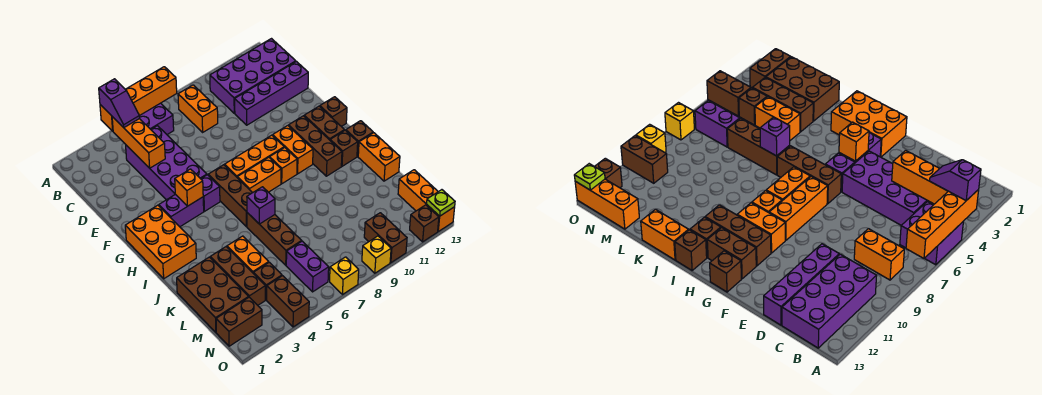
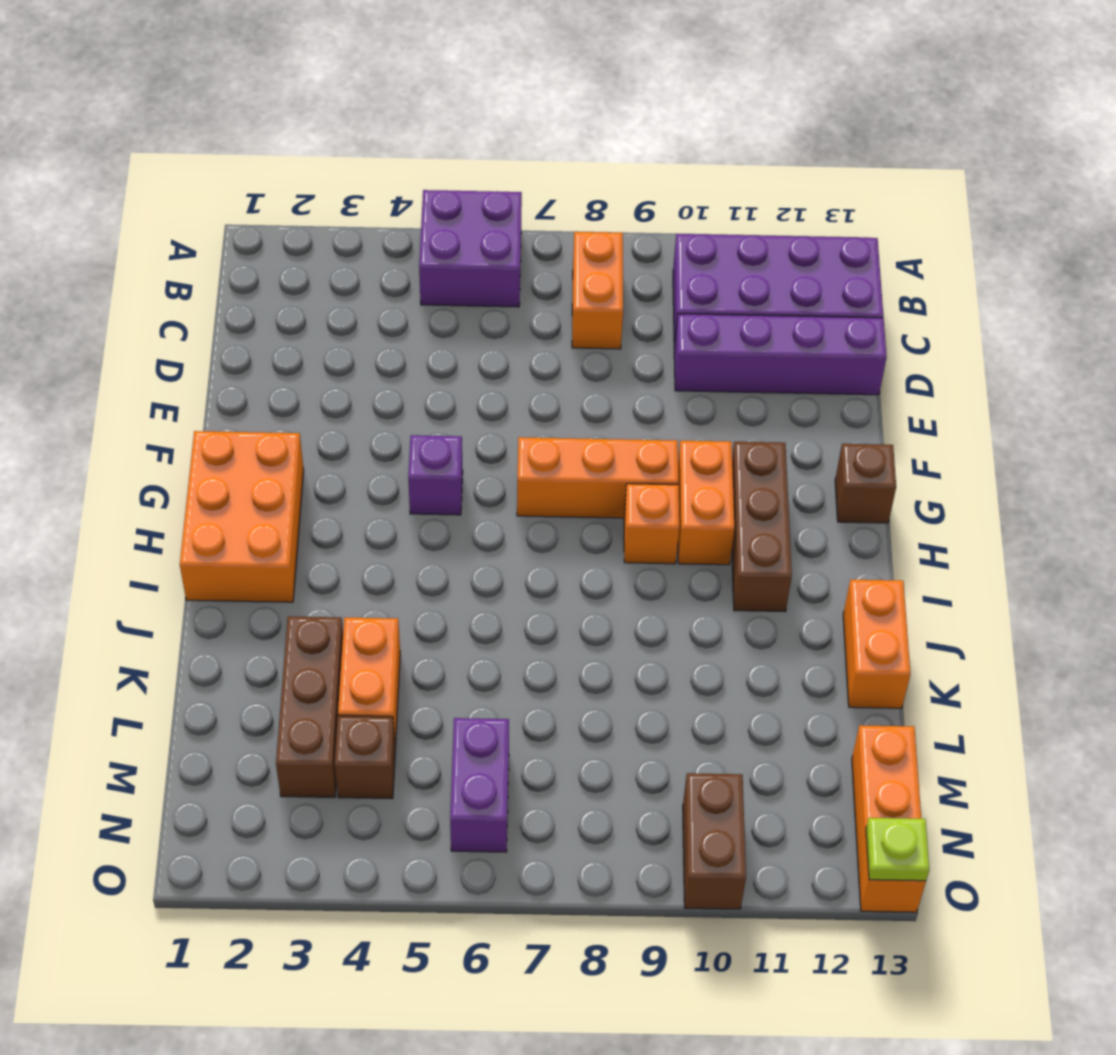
none -> purple 2x4 brick [126,126,207,200]
none -> purple 1x2 brick [159,194,204,227]
none -> brown 1x3 brick [208,165,252,227]
none -> brown 1x2 brick [304,106,344,140]

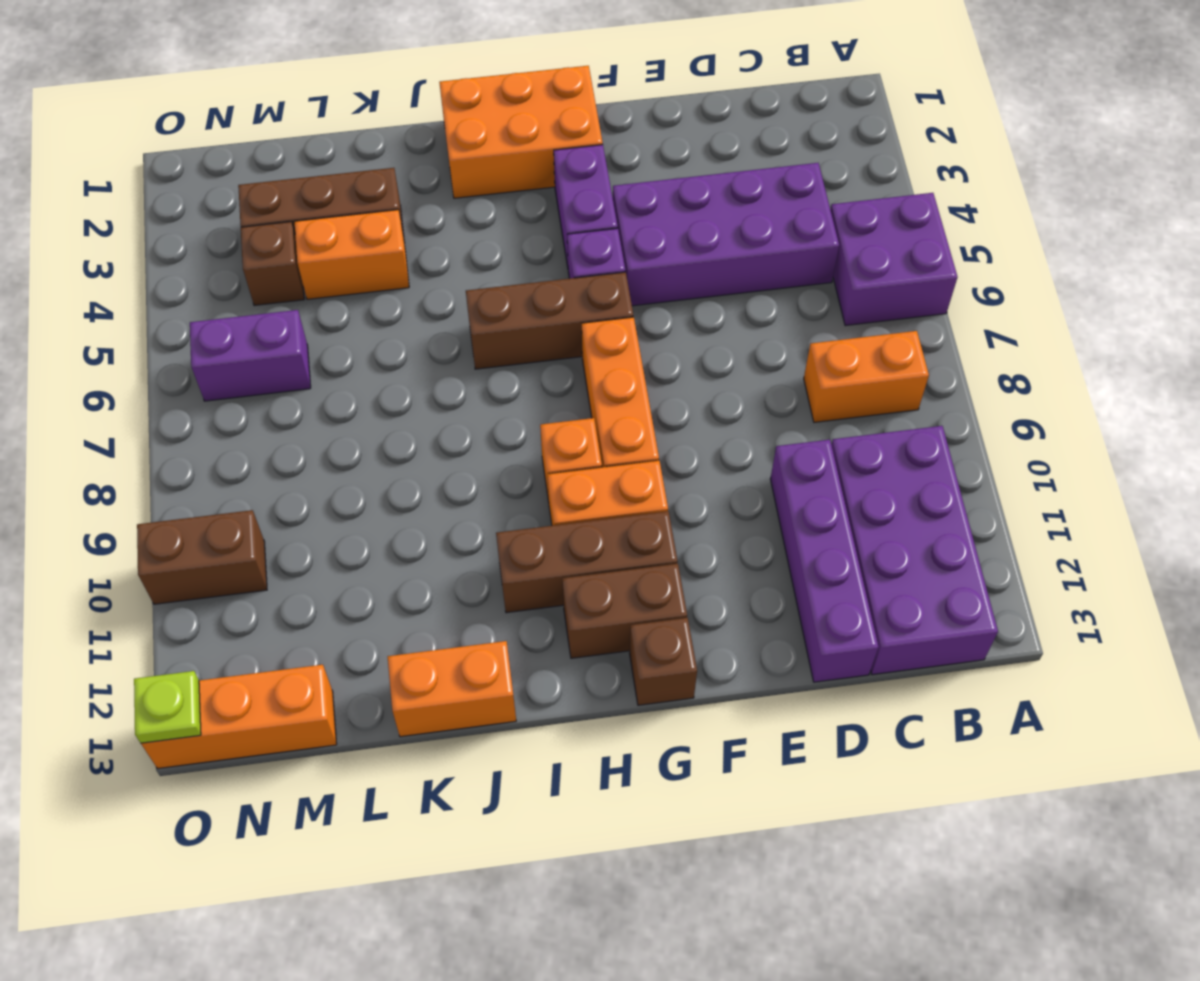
none -> orange 1x2 brick [237,157,281,193]
none -> brown 1x1 brick [330,130,358,166]
none -> brown 1x1 brick [346,121,373,156]
none -> brown 1x3 brick [247,213,302,265]

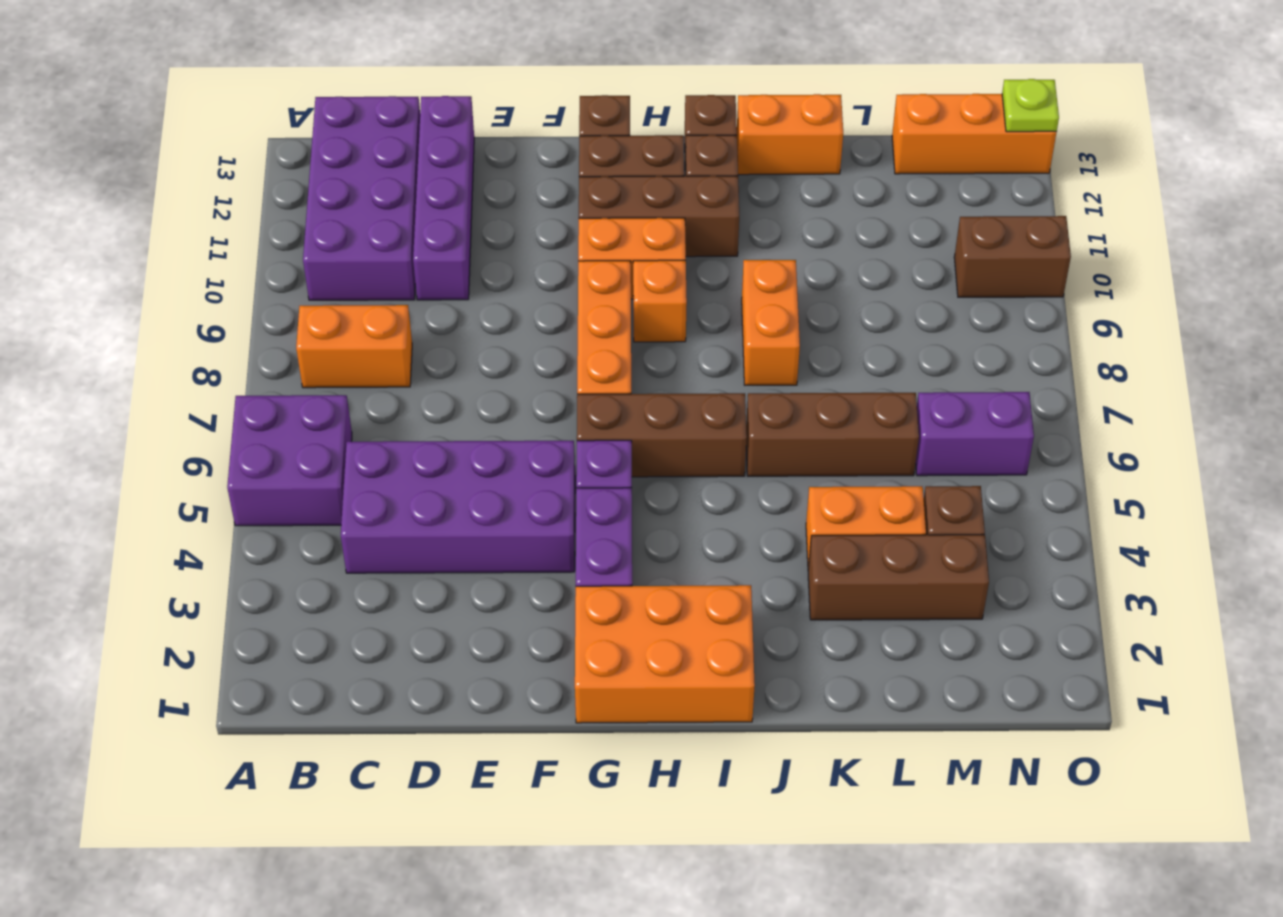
orange 1x2 brick [742,260,800,385] -> orange 1x2 brick moved to [237,157,281,193]
none -> brown 2x3 brick [177,257,249,332]
none -> brown 1x2 brick [216,297,262,346]
none -> brown 1x2 brick [267,276,309,327]
none -> yellow 1x1 brick [330,257,359,295]

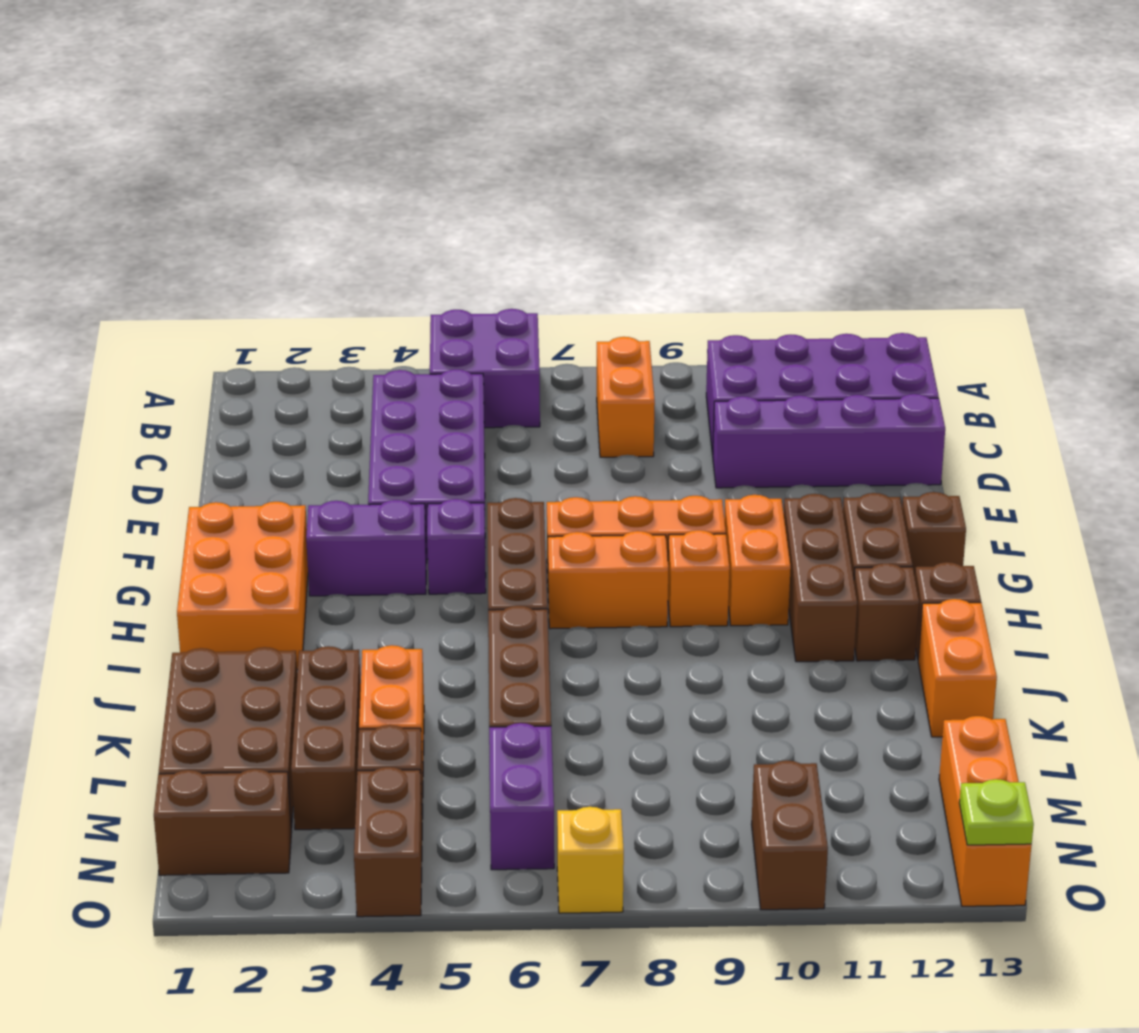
none -> yellow 1x1 brick [362,236,391,273]
none -> brown 1x1 brick [410,205,439,242]
none -> orange 1x4 brick [100,67,177,131]
none -> orange 1x3 brick [112,117,165,168]

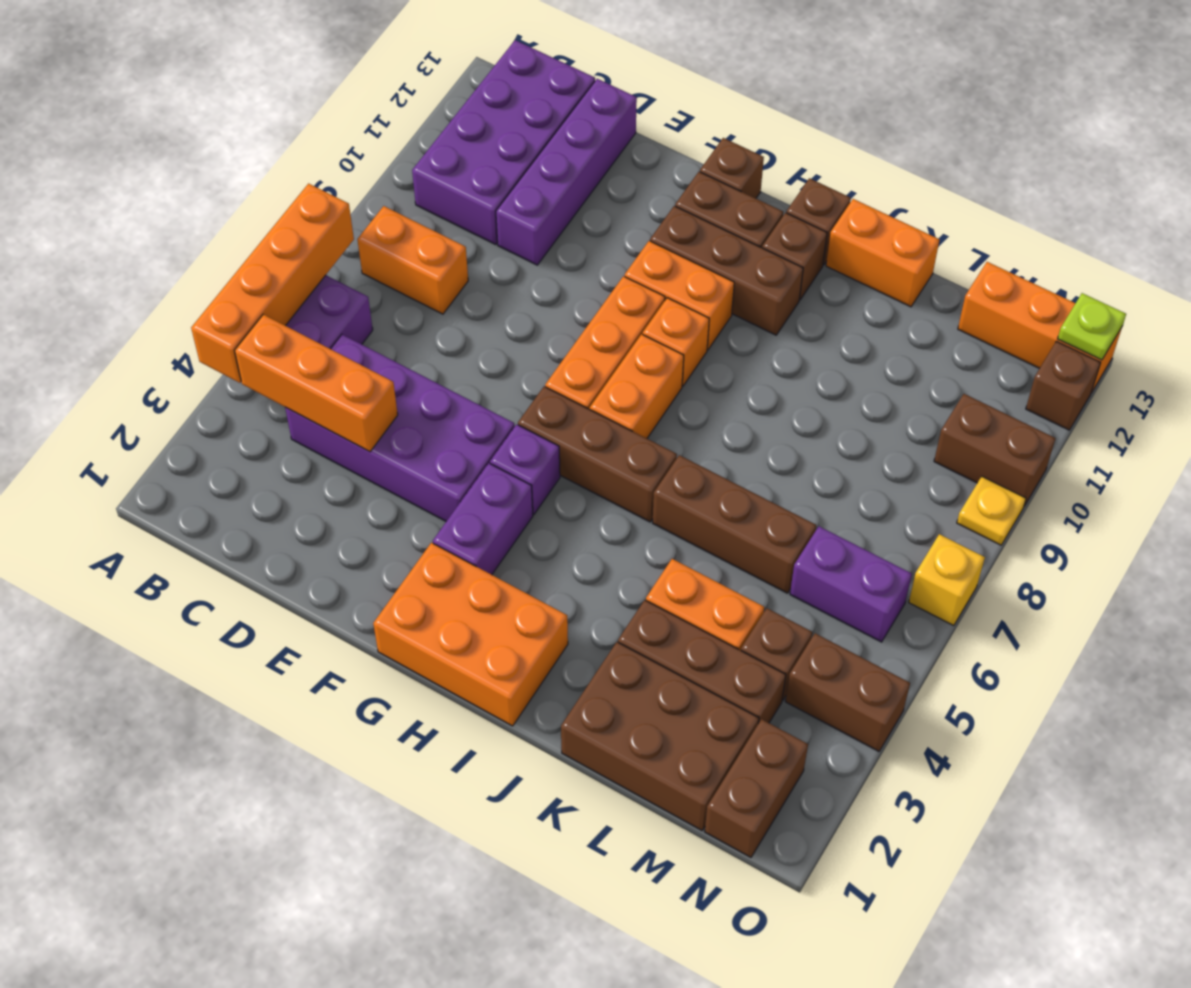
yellow 1x1 plate [957,477,1026,545] -> yellow 1x1 brick [362,236,391,273]
none -> orange 1x1 brick [175,169,203,206]
none -> purple 1x1 brick [247,187,275,224]
none -> purple 1x2 slope [99,79,140,128]

